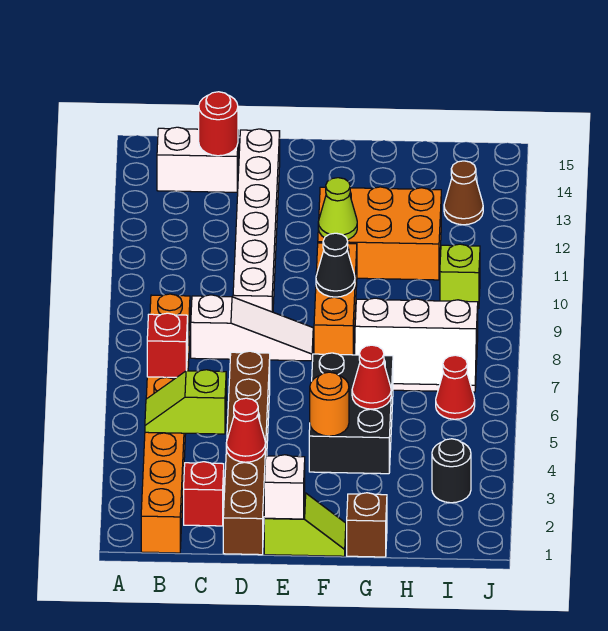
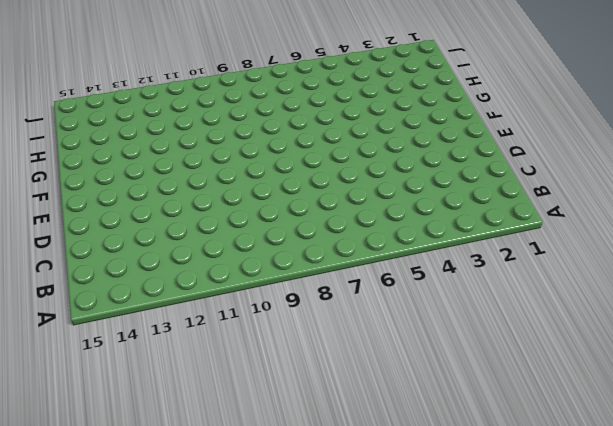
none -> orange 1x8 brick [141,294,190,553]
none -> white 1x2 brick [157,127,238,192]
none -> red 1x1 brick [184,462,224,526]

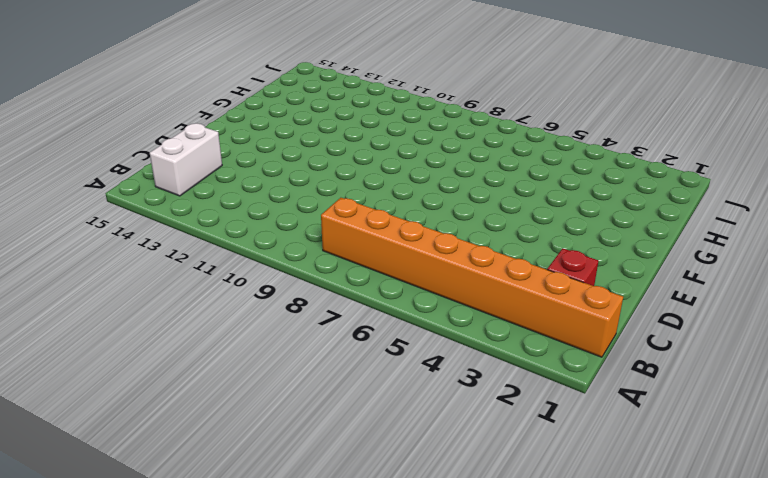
none -> white 1x3 slope [191,295,313,361]
none -> brown 1x6 brick [223,351,270,555]
none -> white 1x6 brick [233,129,280,312]

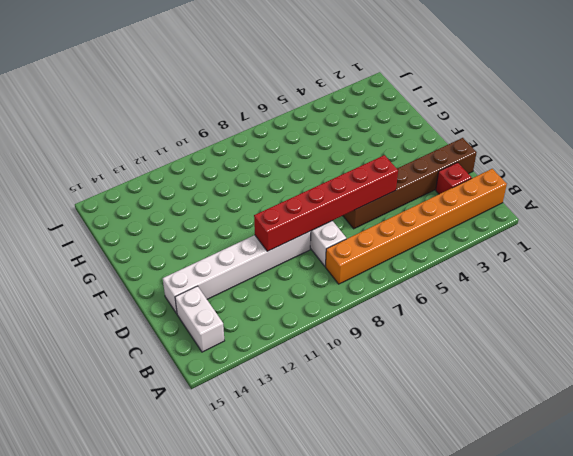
red 1x6 brick [254,155,398,251] -> none
none -> lime 1x2 slope [264,493,346,556]
none -> black 2x3 brick [309,353,393,474]
none -> orange 1x3 brick [314,243,357,355]

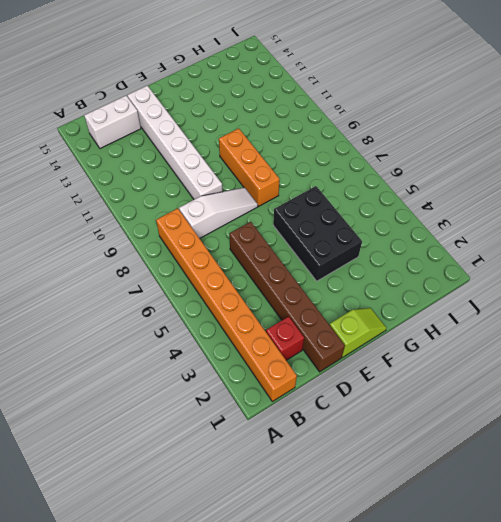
none -> orange 2x3 brick [318,187,441,280]
none -> brown 1x1 brick [347,493,387,557]
none -> white 2x3 slope [355,298,478,392]

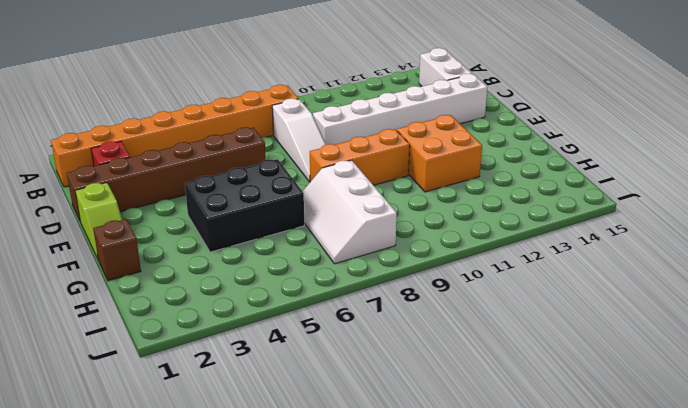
orange 2x2 brick [397,115,482,192] -> orange 2x3 brick [318,187,441,280]
none -> black 1x1 round brick [432,439,471,503]
none -> red 1x1 cone [436,355,475,419]
none -> lime 1x1 brick [440,244,480,309]

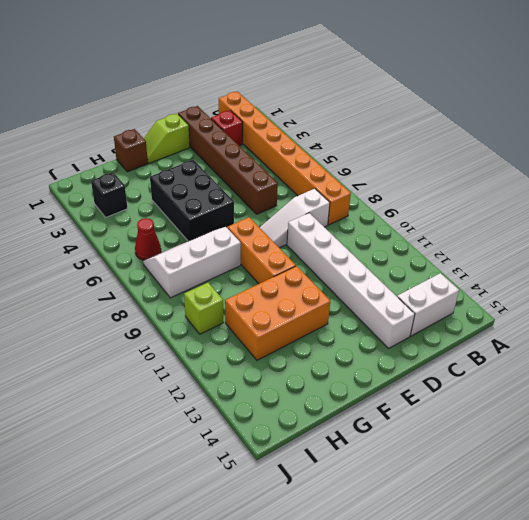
black 1x1 brick [91,172,128,217] -> black 1x1 round brick [432,439,471,503]
none -> brown 1x1 cone [444,161,483,225]
none -> lime 1x2 slope [145,370,226,434]
none -> red 1x1 brick [147,313,188,377]

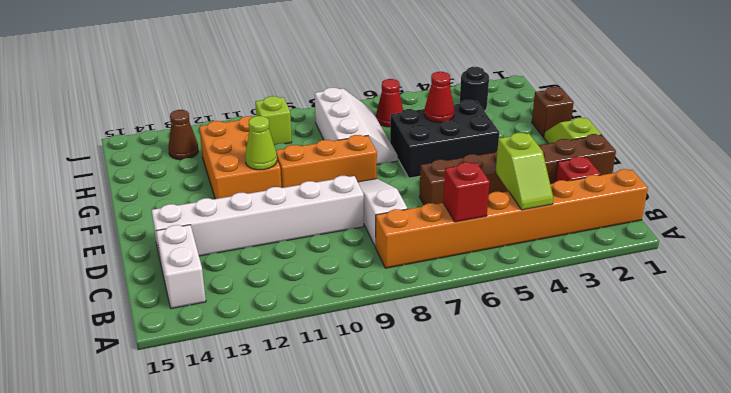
none -> red 1x1 round brick [199,92,238,156]
none -> red 1x1 cone [226,398,266,462]
none -> white 1x1 brick [264,455,305,519]

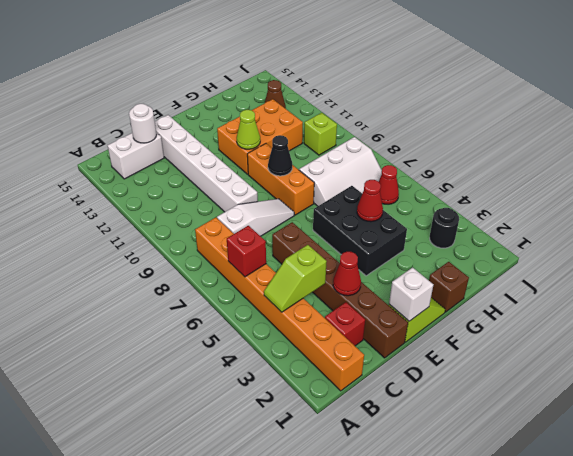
white 1x1 round brick [129,104,157,143] -> red 1x1 round brick [199,92,238,156]
none -> orange 1x1 round brick [310,372,349,436]

